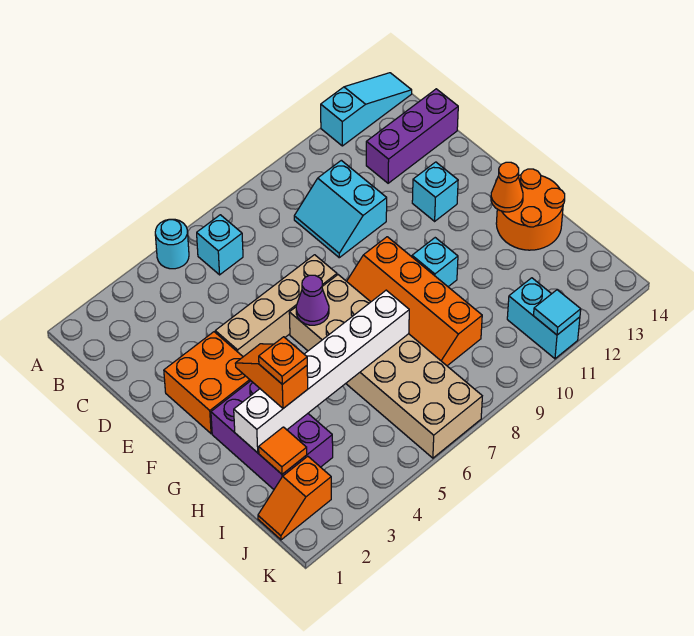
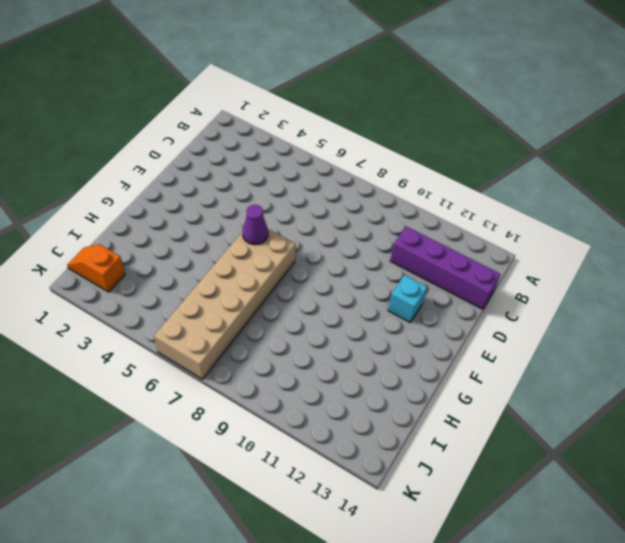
purple 1x4 brick [390,226,501,309] -> purple 1x3 brick [366,89,458,183]
none -> cyan 1x1 round brick [155,219,189,269]
none -> cyan 1x3 slope [321,73,412,146]
none -> cyan 1x1 brick [197,215,243,275]

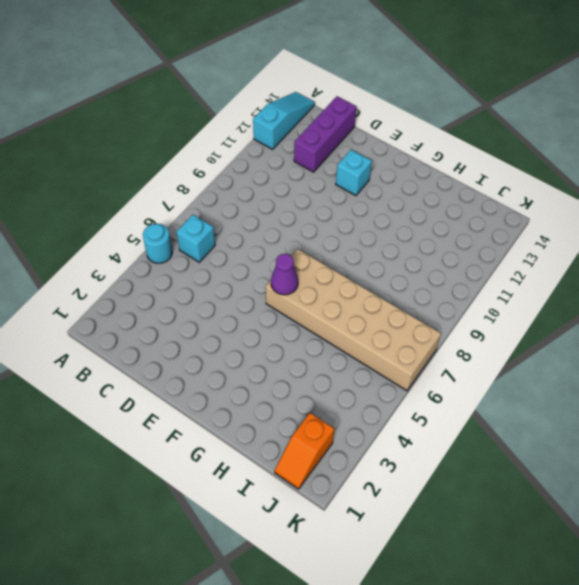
none -> cyan 2x2 slope [294,160,387,258]
none -> orange 2x2 brick [164,332,251,434]
none -> tan 1x4 brick [215,255,337,357]

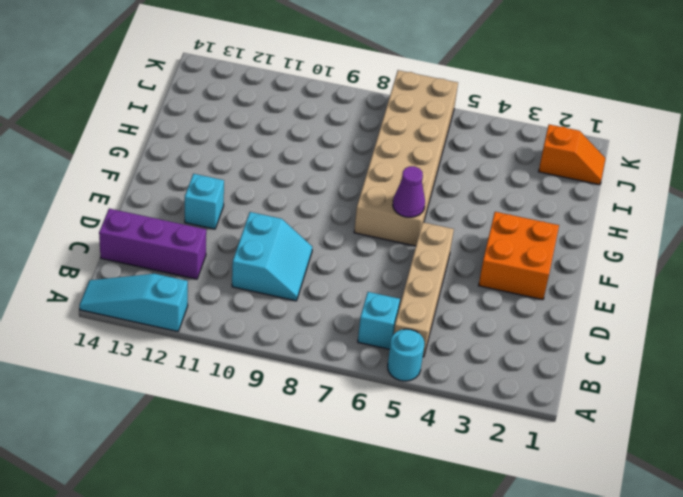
tan 1x4 brick [394,222,454,357] -> tan 1x4 brick turned to [215,255,337,357]
none -> orange 2x4 slope [347,237,482,366]
none -> purple 2x3 brick [211,381,333,489]
none -> cyan 1x1 brick [412,238,458,287]

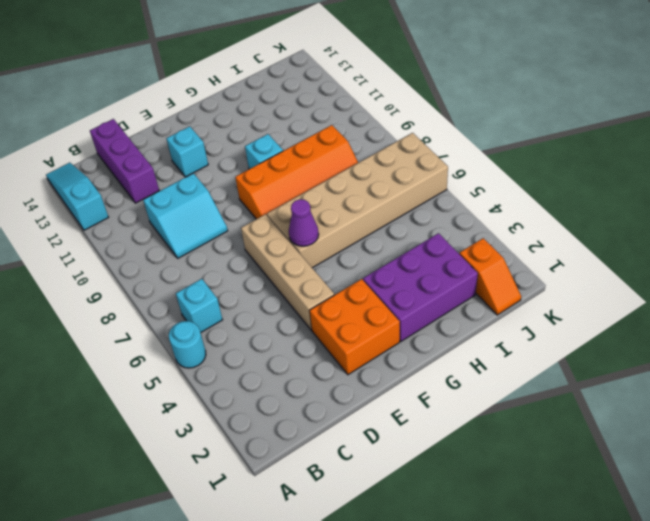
none -> orange 2x2 round brick [496,169,565,250]
none -> cyan 1x2 brick [507,278,580,359]
none -> orange 1x1 cone [491,162,523,212]

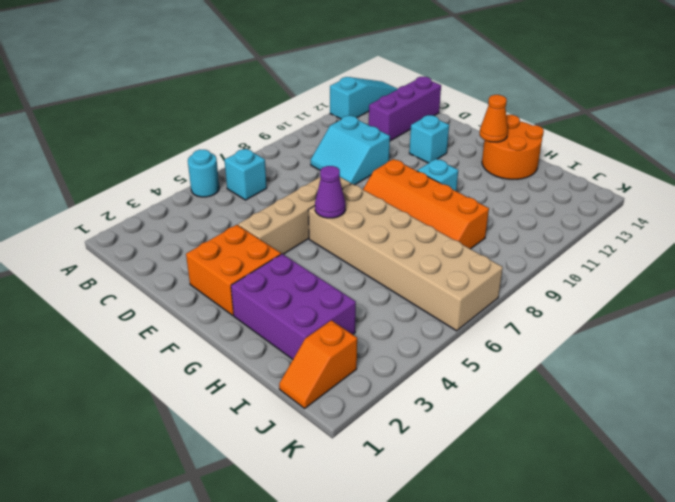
none -> cyan 1x2 brick [507,278,580,359]
none -> white 1x6 brick [234,290,409,453]
none -> orange 1x1 tile [259,427,307,474]

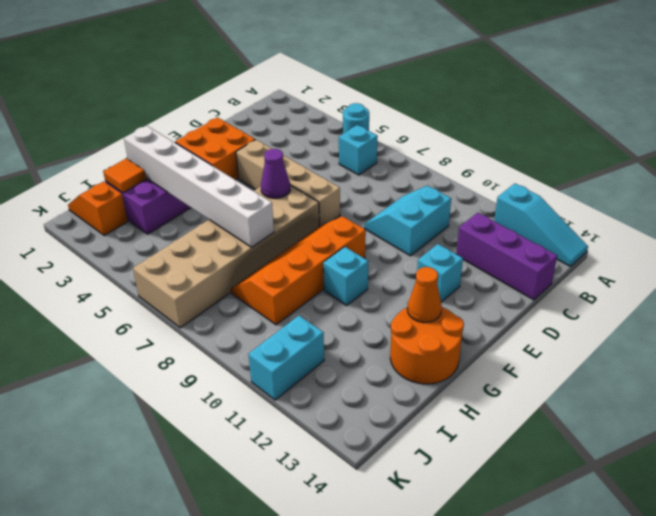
none -> cyan 1x1 tile [534,290,581,335]
none -> orange 1x2 slope [235,344,308,408]
none -> orange 1x1 plate [259,337,307,384]

